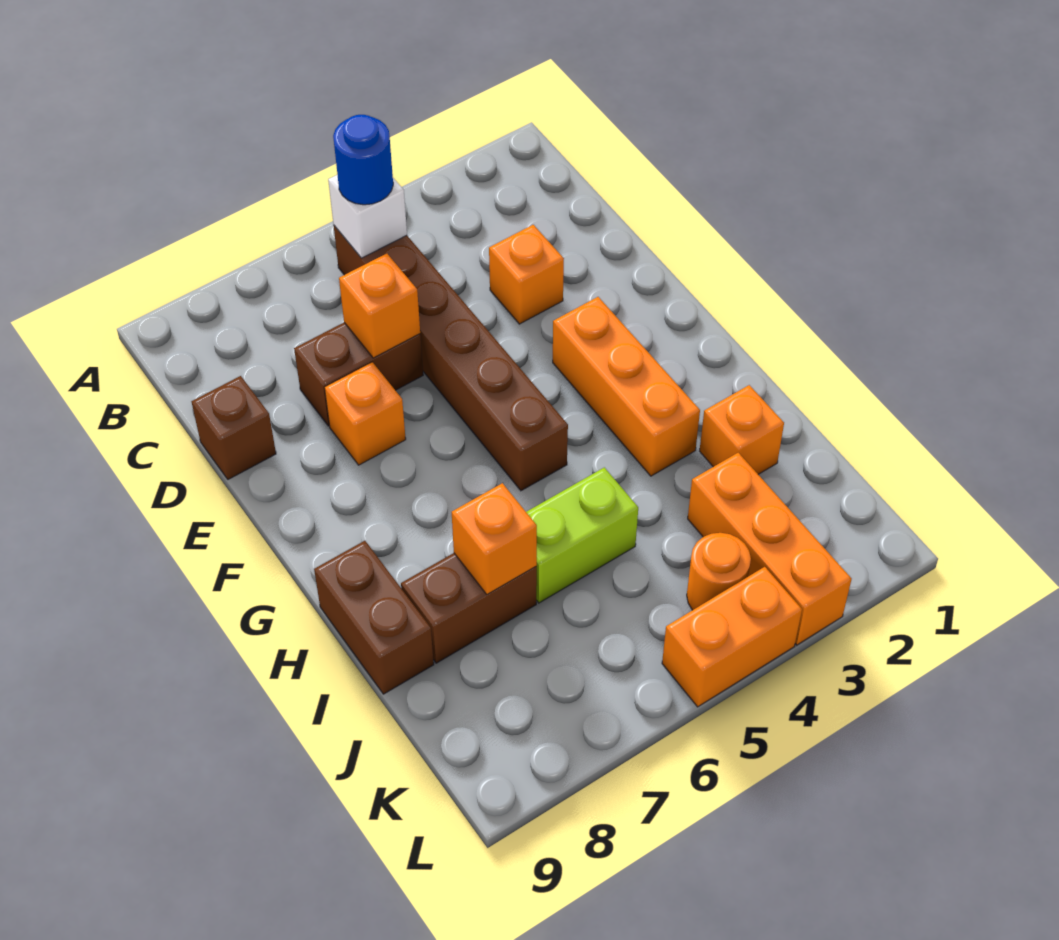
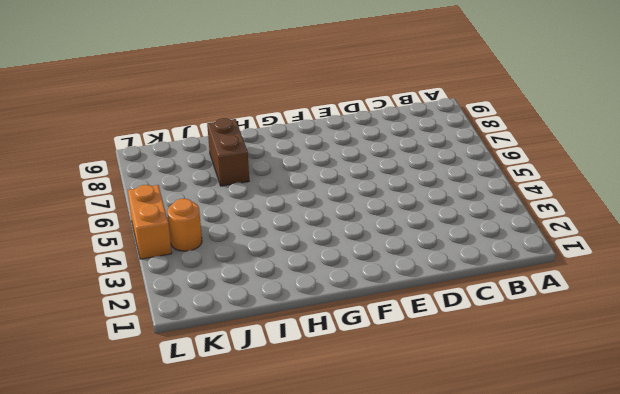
none -> brown 1x6 brick [334,226,568,491]
none -> orange 1x1 brick [489,225,564,324]
none -> brown 1x2 brick [294,323,423,426]

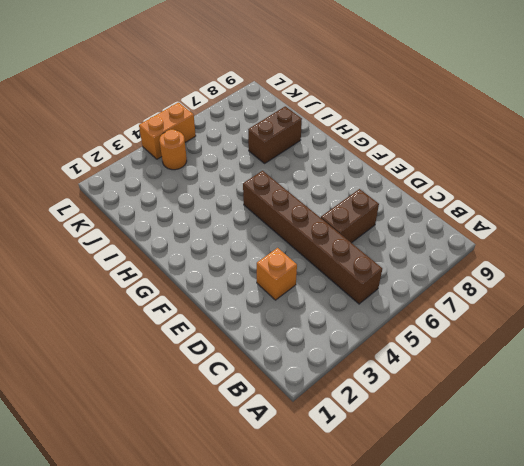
none -> brown 1x1 brick [191,376,276,479]
none -> orange 1x1 brick [324,362,406,465]
none -> orange 1x3 brick [553,297,700,476]

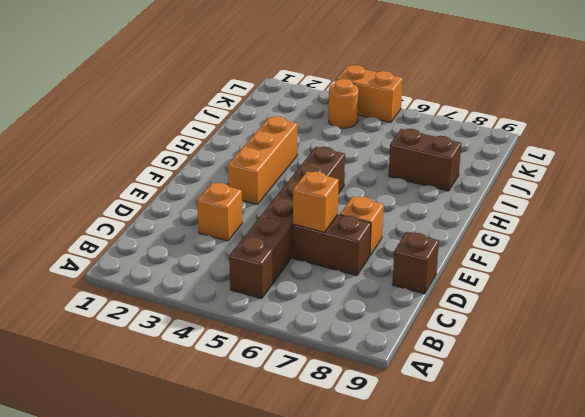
none -> brown 1x2 brick [314,541,434,694]
none -> orange 1x1 brick [700,385,784,474]
none -> lime 1x2 brick [526,467,638,603]

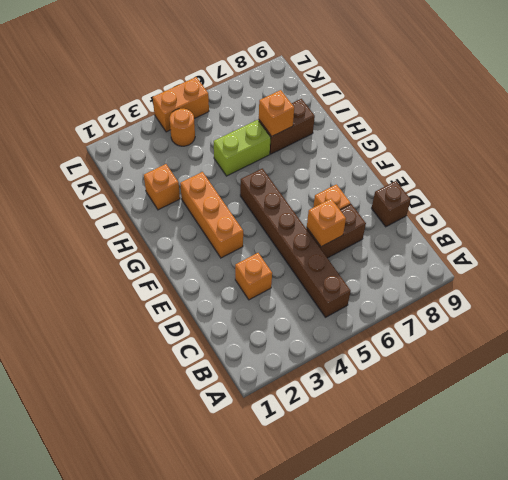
none -> brown 1x2 brick [314,541,434,694]
none -> orange 1x3 brick [688,453,852,645]
none -> white 1x1 brick [328,175,407,258]

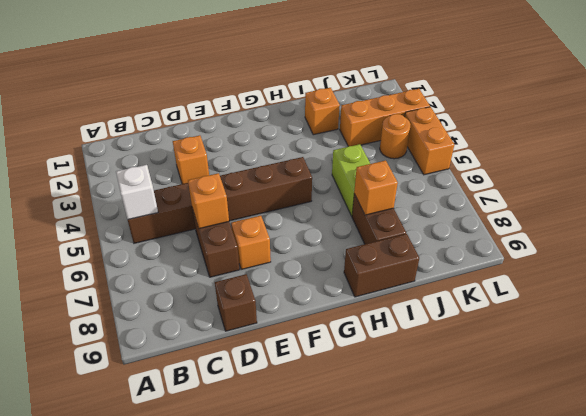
none -> orange 1x3 brick [553,297,700,476]
none -> blue 1x1 round brick [333,115,393,205]

